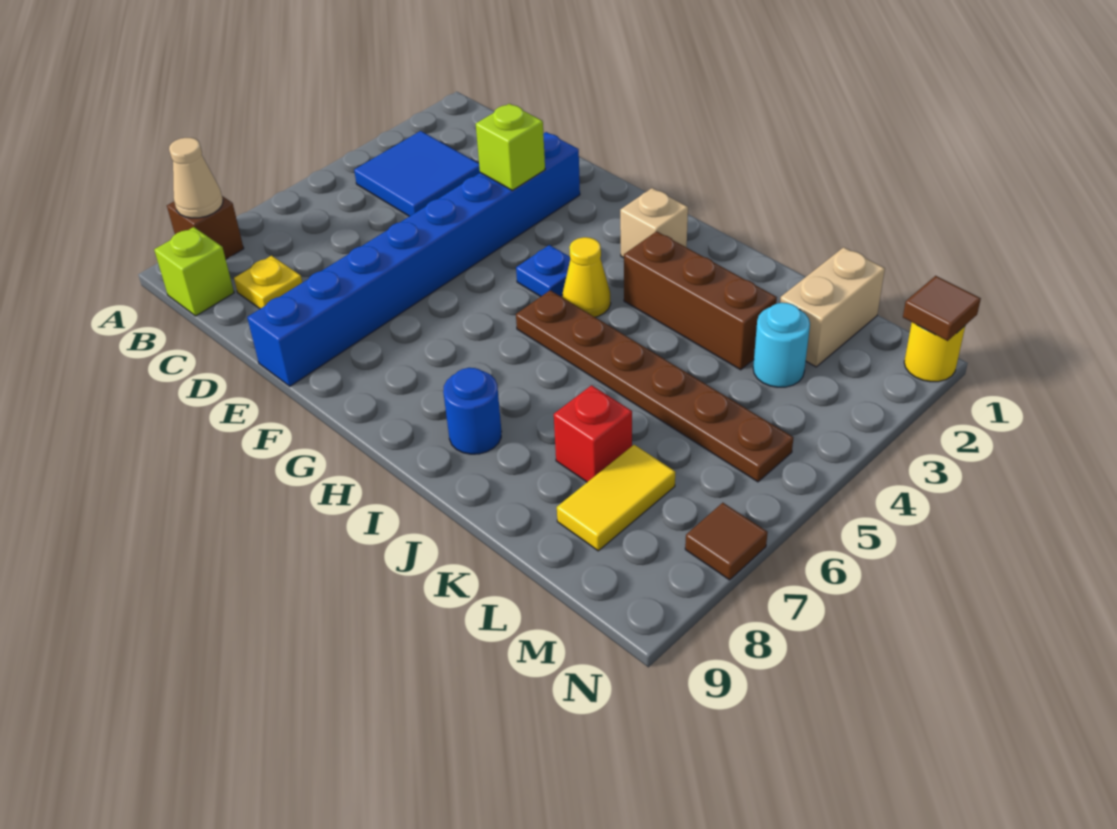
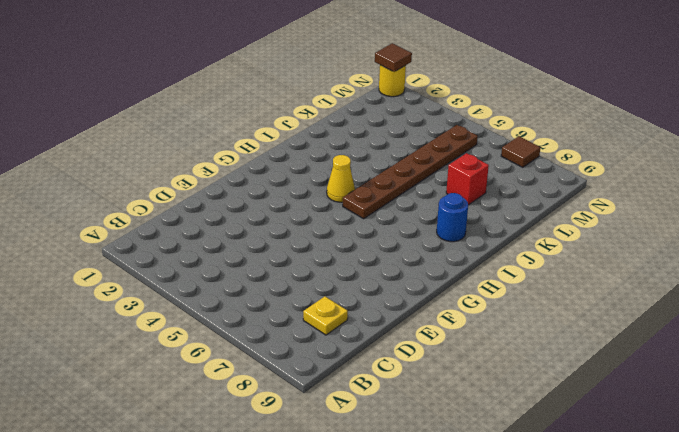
none -> brown 1x1 brick [167,196,244,259]
none -> blue 2x2 tile [354,131,480,216]
none -> lime 1x1 brick [154,227,234,316]

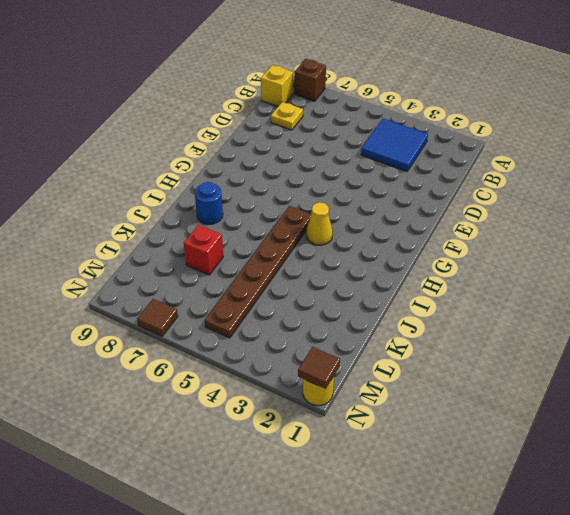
yellow 1x1 brick [261,65,293,106] -> lime 1x1 brick [154,227,234,316]
none -> blue 1x8 brick [247,132,580,386]
none -> blue 1x1 plate [516,245,570,297]
none -> tan 1x1 brick [620,188,688,258]

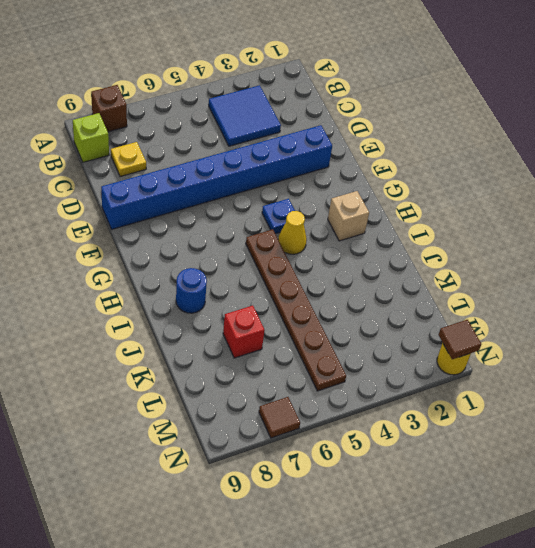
none -> brown 1x3 brick [624,231,777,370]
none -> tan 1x2 brick [780,247,885,367]
none -> cyan 1x1 round brick [753,303,810,387]

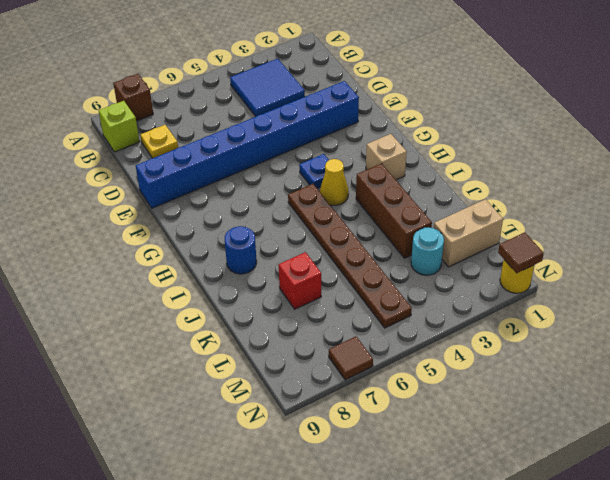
none -> yellow 1x2 tile [557,445,675,551]
none -> tan 1x1 cone [169,138,223,218]
none -> lime 1x1 brick [476,104,545,190]

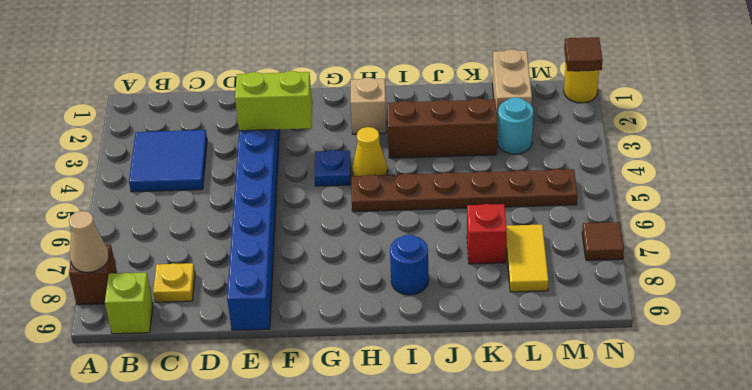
lime 1x2 brick [235,71,312,131] -> lime 1x1 brick [476,104,545,190]

